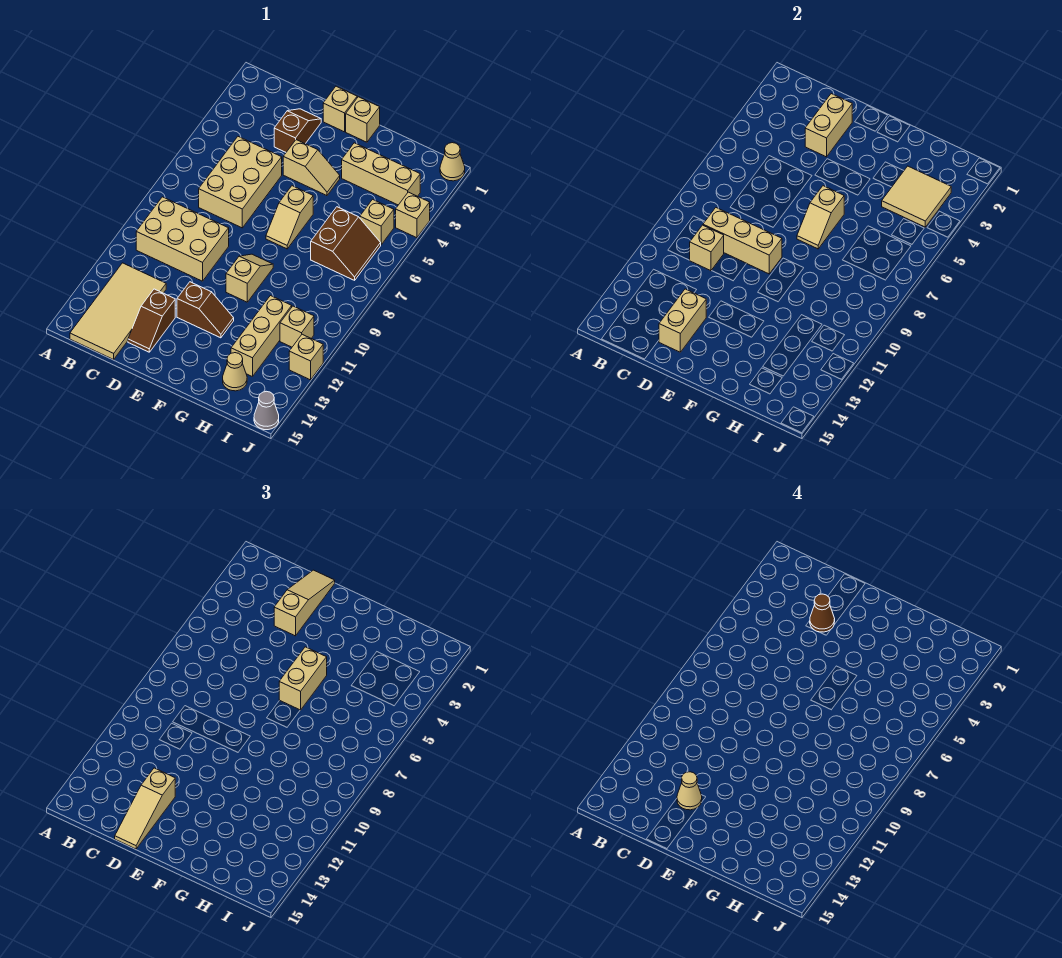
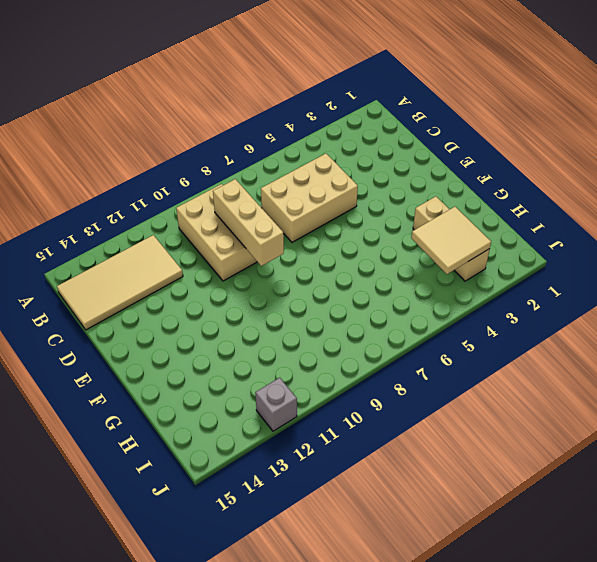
grey 1x1 brick [255,378,297,431] -> tan 1x1 brick [289,334,323,380]
none -> brown 1x2 slope [274,109,321,152]
none -> brown 1x2 slope [128,289,175,352]
none -> tan 1x1 brick [323,86,357,132]
none -> tan 1x2 slope [283,140,340,196]

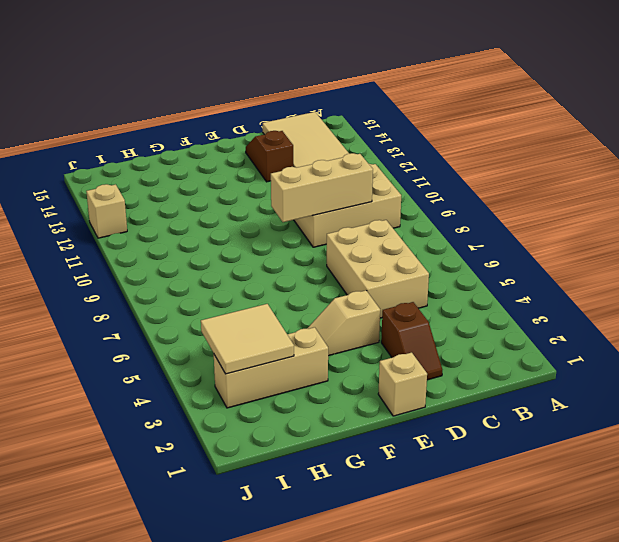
none -> brown 1x2 slope [177,282,234,338]
none -> tan 1x1 brick [346,97,380,142]
none -> tan 1x2 slope [266,186,313,249]
none -> tan 1x2 slope [226,254,273,302]

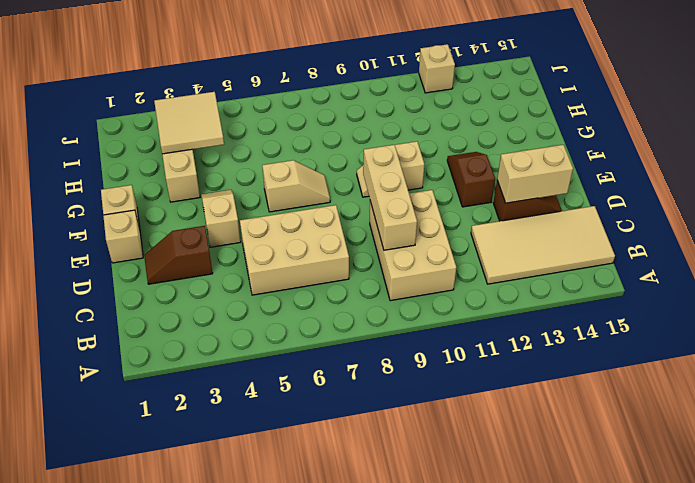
none -> brown 2x2 slope [311,207,381,280]
none -> tan 1x3 brick [231,296,292,377]
none -> tan 1x1 cone [223,353,247,391]
none -> tan 1x1 brick [360,199,394,245]

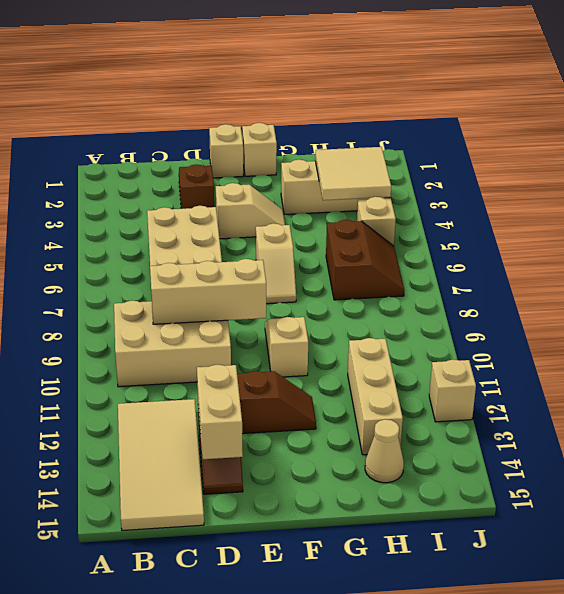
none -> tan 1x1 brick [280,306,314,347]
none -> tan 1x1 cone [440,143,465,181]
none -> tan 1x1 brick [396,192,430,238]
none -> grey 1x1 cone [254,391,279,430]

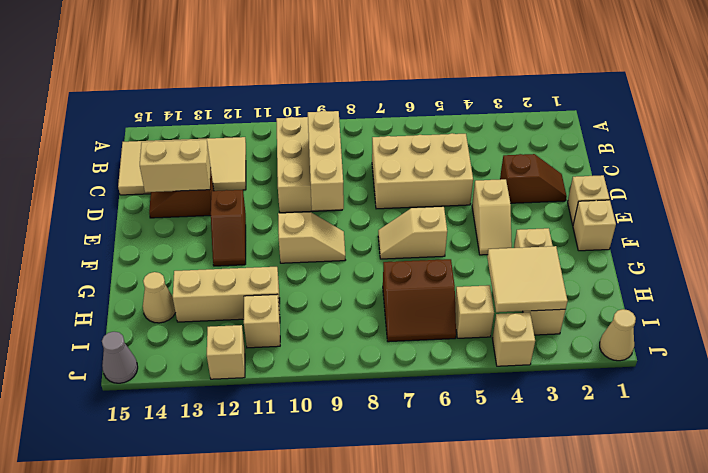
none -> tan 1x1 brick [690,225,724,271]
none -> tan 1x2 brick [805,94,852,157]
none -> tan 1x2 slope [797,186,844,249]
none -> tan 1x3 slope [274,570,335,636]

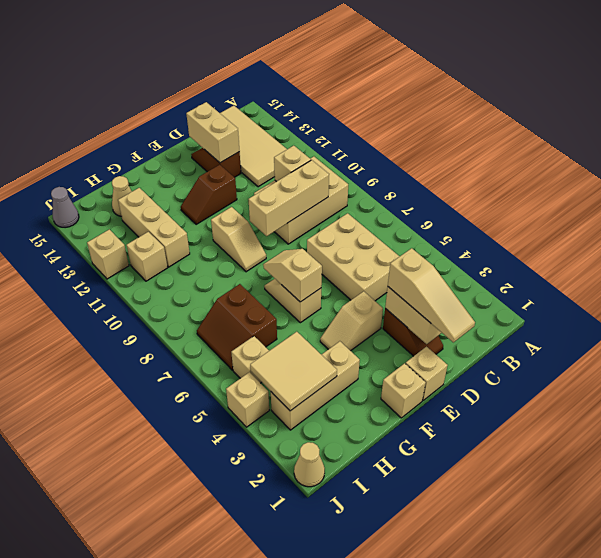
none -> tan 1x3 slope [115,768,175,849]
none -> tan 1x2 brick [279,647,327,710]
none -> brown 1x1 cone [810,594,835,632]
none -> tan 1x1 cone [677,772,702,810]

